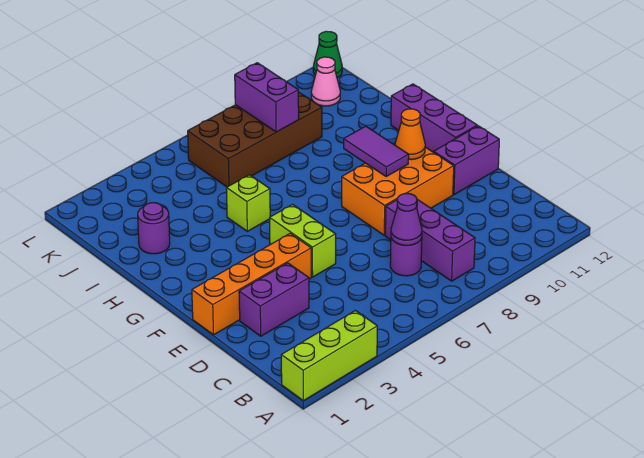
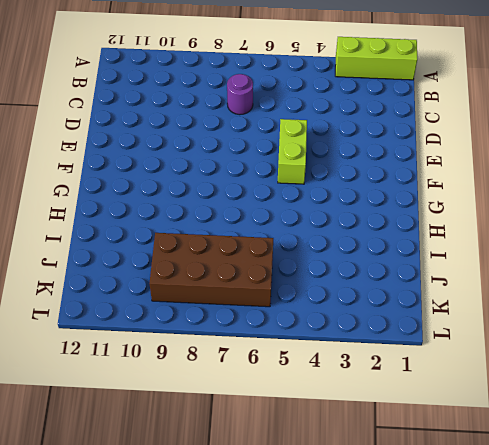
none -> purple 1x3 brick [385,199,475,281]
none -> purple 1x2 brick [239,263,309,336]
none -> orange 1x4 brick [192,233,311,335]

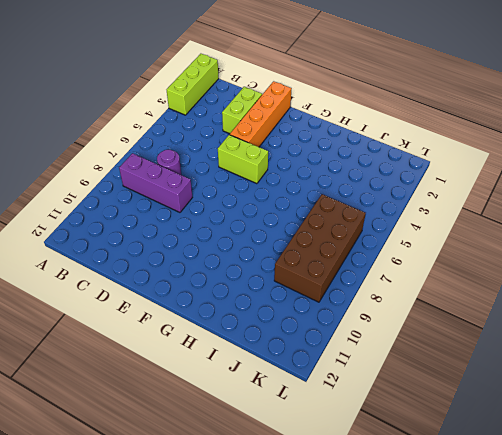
lime 1x2 brick [222,87,262,134] -> purple 1x2 brick [239,263,309,336]
none -> orange 2x3 brick [342,147,454,235]
none -> purple 1x2 brick [434,126,499,195]
none -> purple 1x3 brick [391,84,477,152]

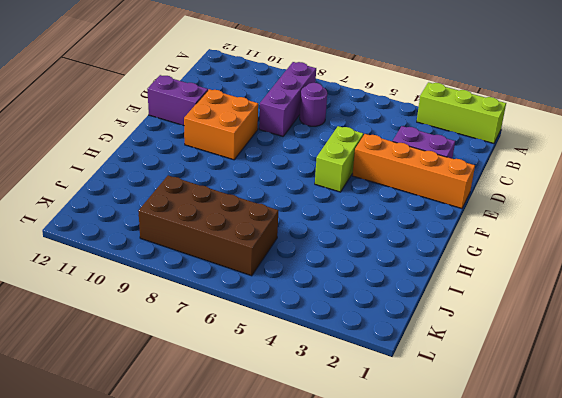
orange 2x2 brick [184,89,258,160] -> orange 2x3 brick [342,147,454,235]
none -> purple 1x3 brick [391,84,477,152]
none -> lime 1x1 brick [226,175,270,231]
none -> purple 1x1 round brick [138,203,170,254]

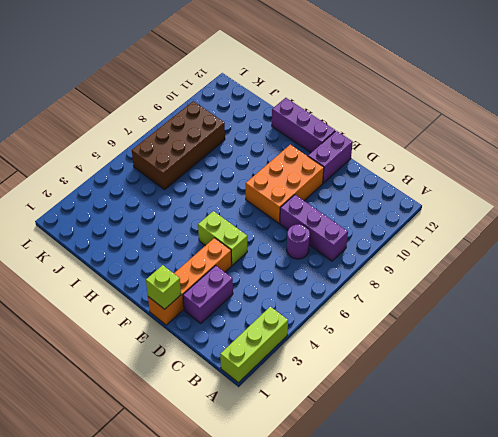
lime 1x1 brick [146,265,181,309] -> lime 1x1 brick moved to [226,175,270,231]
none -> purple 1x1 round brick [138,203,170,254]
none -> pink 1x1 cone [311,57,340,106]
none -> green 1x1 cone [313,31,342,78]

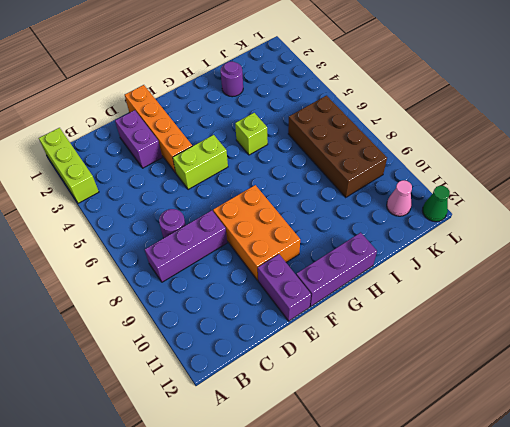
none -> purple 1x1 cone [391,194,422,245]
none -> purple 1x2 tile [344,126,409,177]
none -> orange 1x1 cone [395,109,425,160]

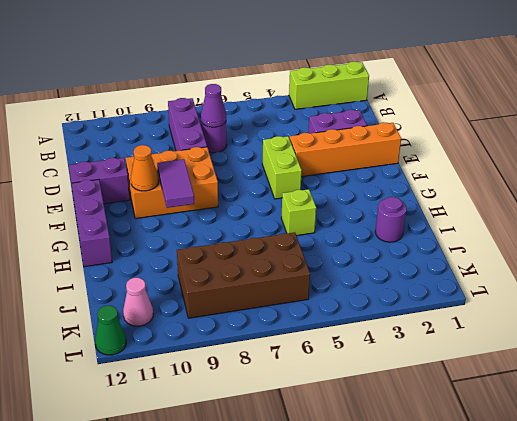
none -> purple 1x2 brick [235,63,299,132]

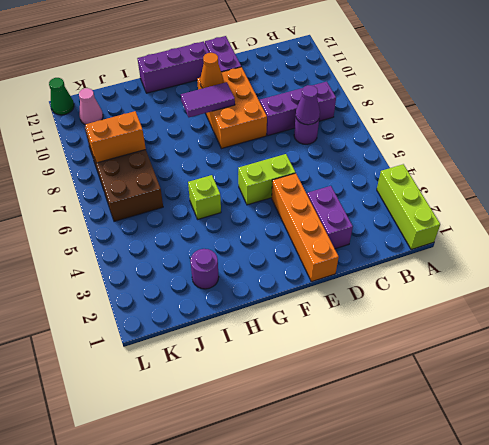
orange 1x2 brick [85,111,146,163] -> purple 1x2 brick [235,63,299,132]

